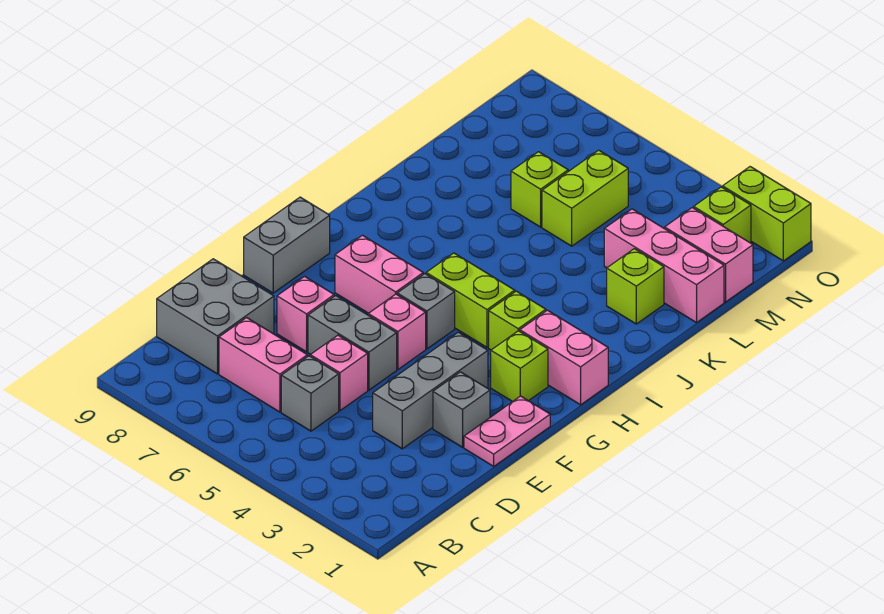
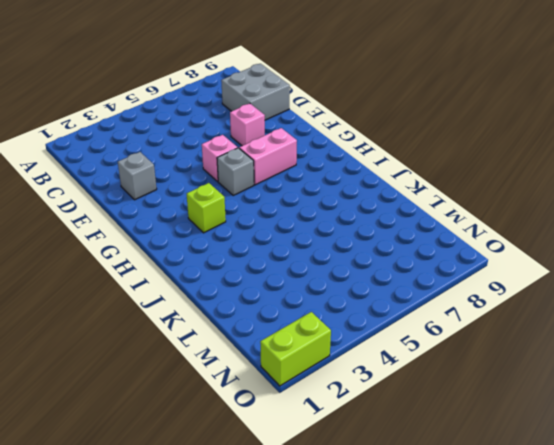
none -> grey 1x1 brick [281,356,339,431]
none -> pink 1x2 brick [219,318,307,412]
none -> grey 1x3 brick [373,332,488,449]

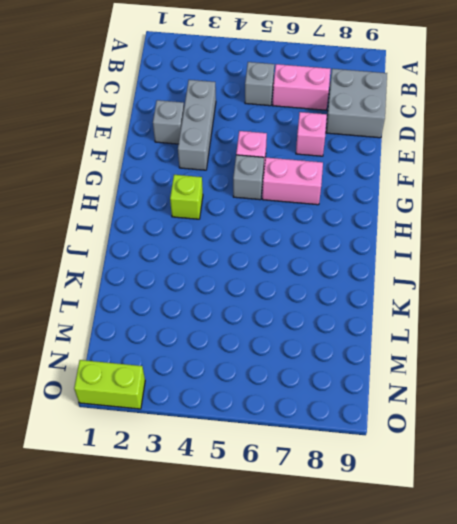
none -> pink 1x1 brick [310,335,368,411]
none -> pink 1x2 plate [464,396,550,466]
none -> grey 1x2 brick [308,296,397,390]

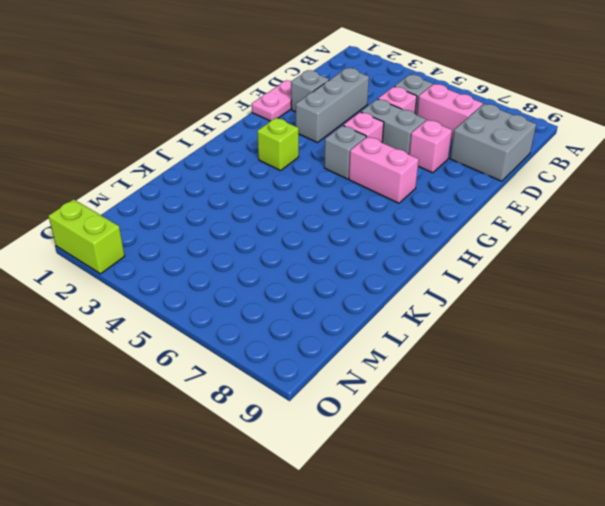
none -> grey 1x2 brick [244,197,330,293]
none -> lime 1x1 brick [491,331,548,402]
none -> pink 1x2 brick [520,310,608,405]

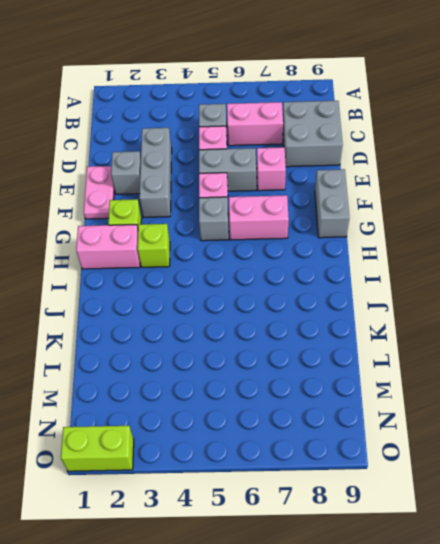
none -> lime 1x2 brick [426,253,515,347]
none -> lime 1x1 brick [607,249,664,324]
none -> pink 1x3 brick [604,209,724,323]

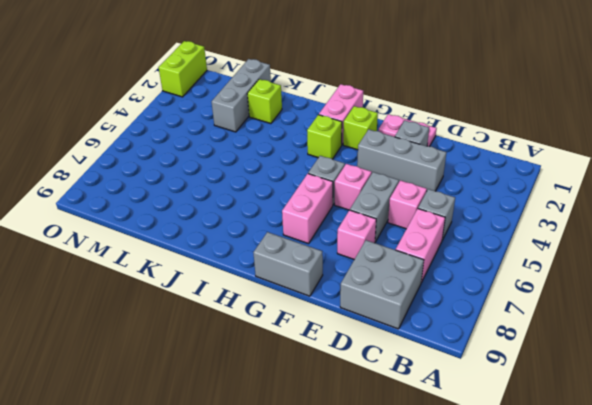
grey 1x3 brick [212,59,271,132] -> pink 1x3 brick [604,209,724,323]
none -> lime 1x2 brick [426,253,515,347]
none -> lime 1x2 brick [542,150,628,246]
none -> lime 1x1 brick [511,152,568,227]

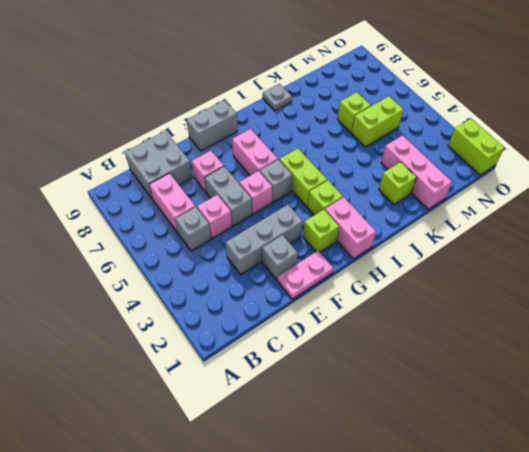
grey 1x1 plate [263,84,292,111] -> none
none -> pink 1x2 brick [665,208,753,302]
none -> lime 1x1 brick [694,187,751,243]

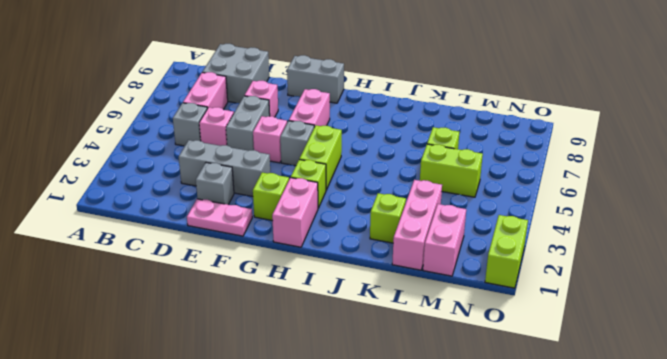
none -> lime 1x1 brick [694,187,751,243]

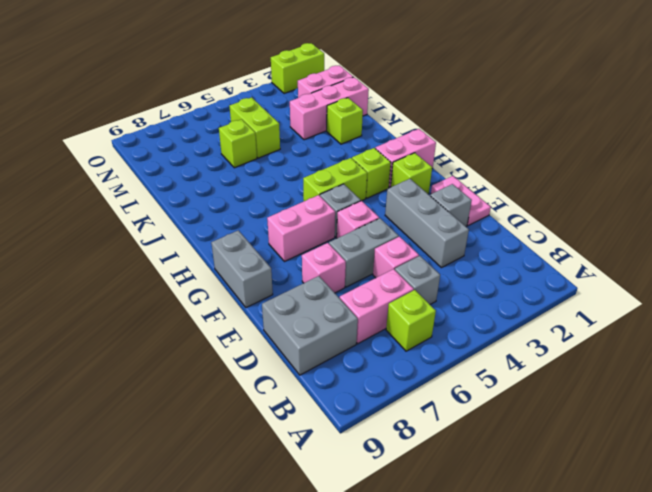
lime 1x1 brick [386,290,436,351] -> lime 1x1 brick moved to [694,187,751,243]

